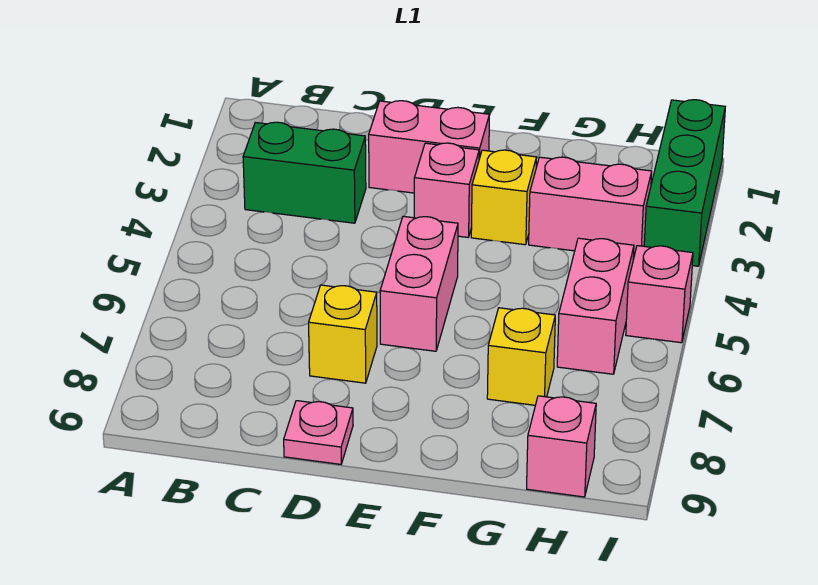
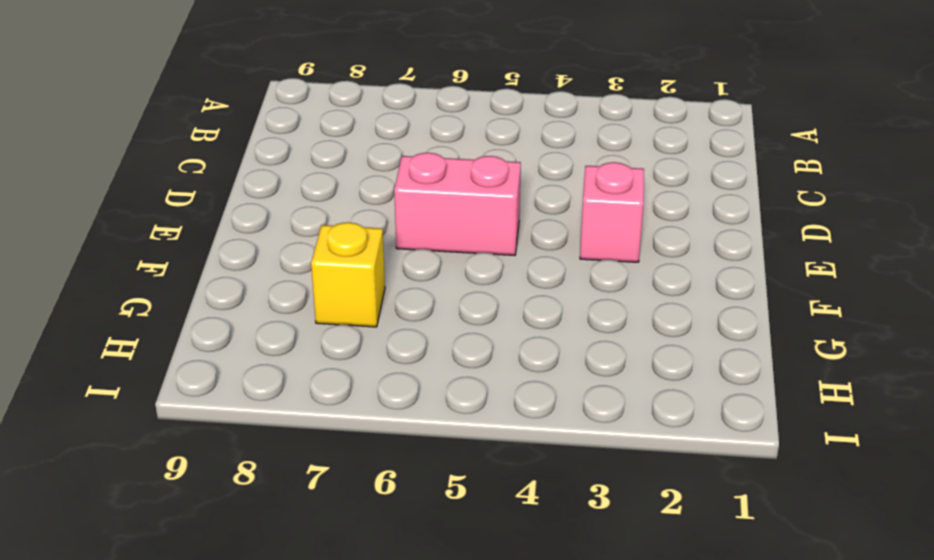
none -> green 1x2 brick [243,122,366,223]
none -> pink 1x2 brick [369,101,489,193]
none -> yellow 1x1 brick [309,285,377,383]

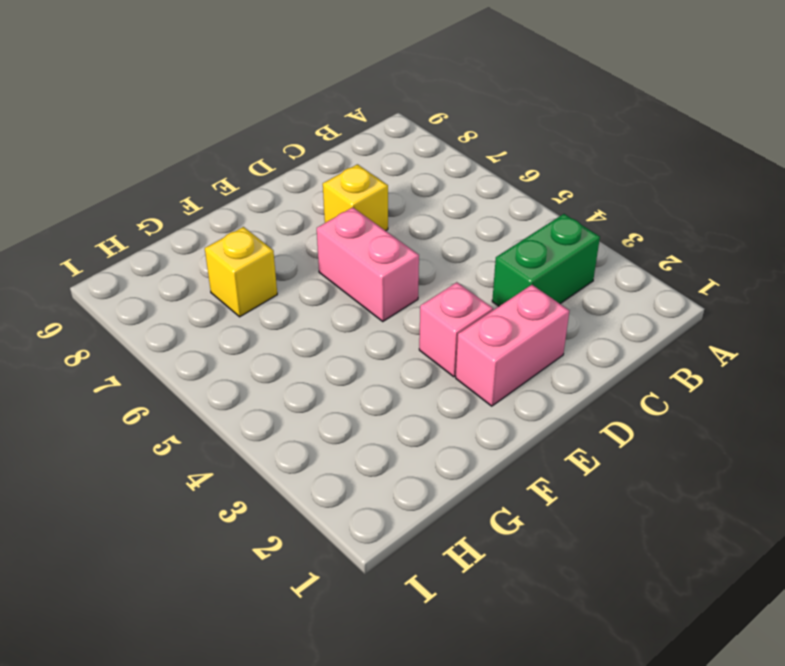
none -> pink 1x1 plate [284,401,353,464]
none -> yellow 1x1 brick [471,150,536,245]
none -> pink 1x2 brick [529,157,652,258]

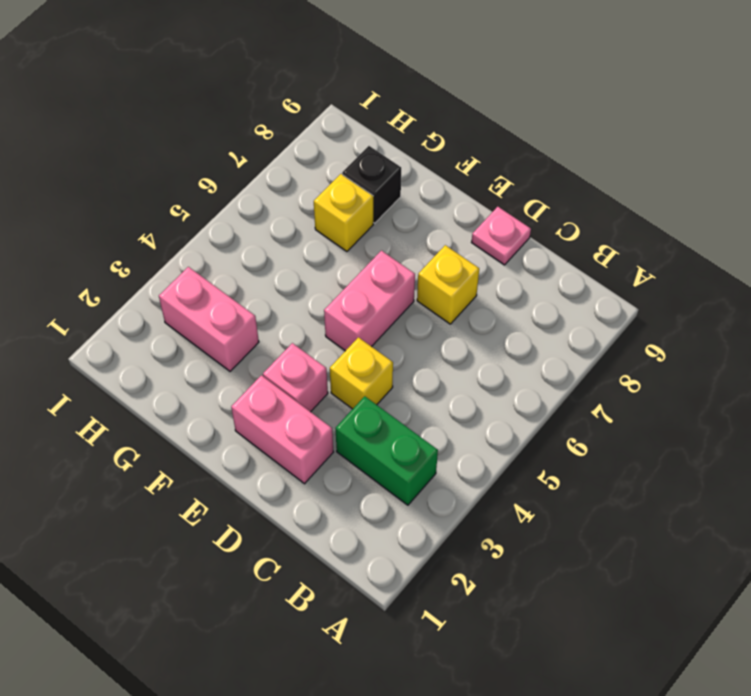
yellow 1x1 brick [330,337,393,409] -> yellow 1x1 brick moved to [471,150,536,245]
black 1x1 brick [342,146,401,223] -> none
none -> pink 1x2 brick [557,238,634,374]
none -> pink 1x1 brick [527,396,596,497]
none -> green 1x3 brick [644,100,725,266]

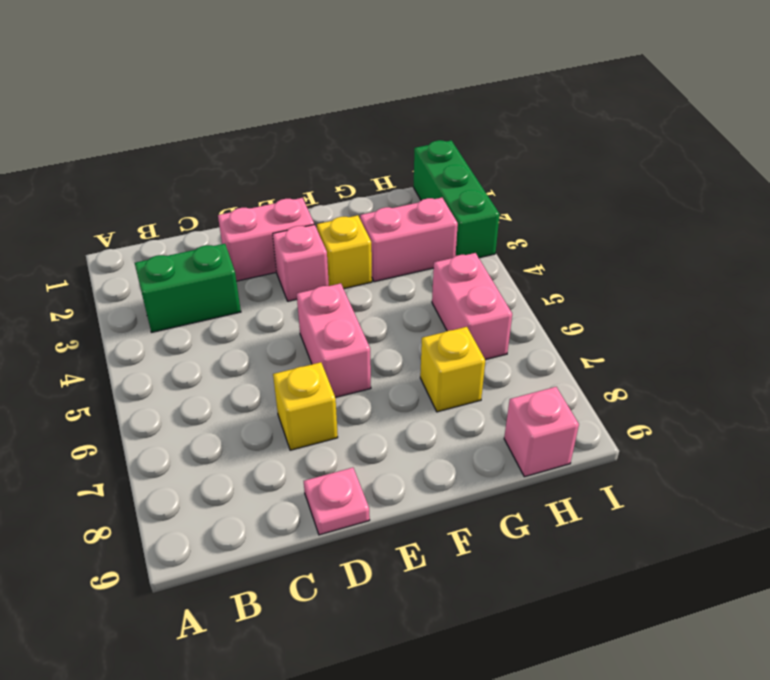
none -> pink 1x1 brick [626,246,693,343]

